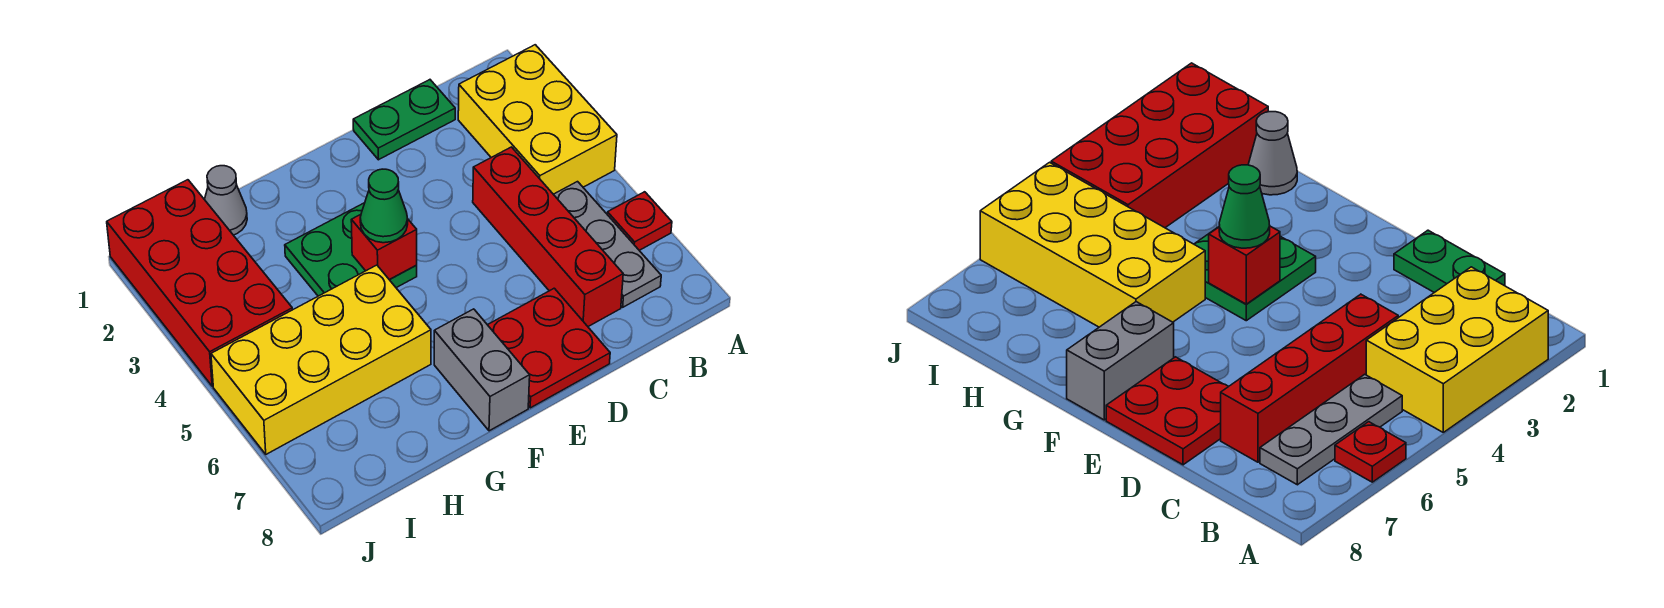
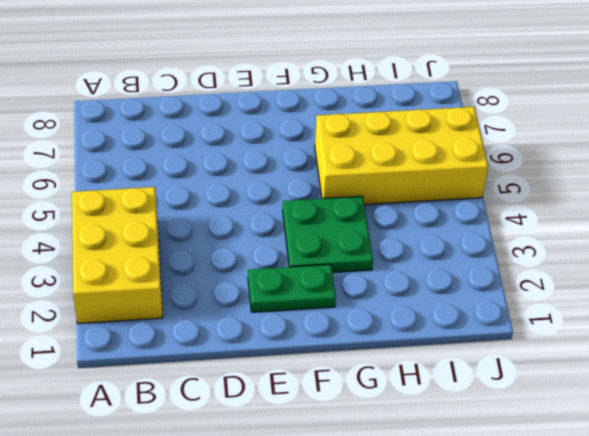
green 1x2 plate [248,264,336,312] -> green 1x2 plate moved to [353,80,455,160]
none -> red 1x1 plate [607,192,672,250]
none -> grey 1x3 plate [553,182,661,307]
none -> red 1x4 brick [473,147,623,327]

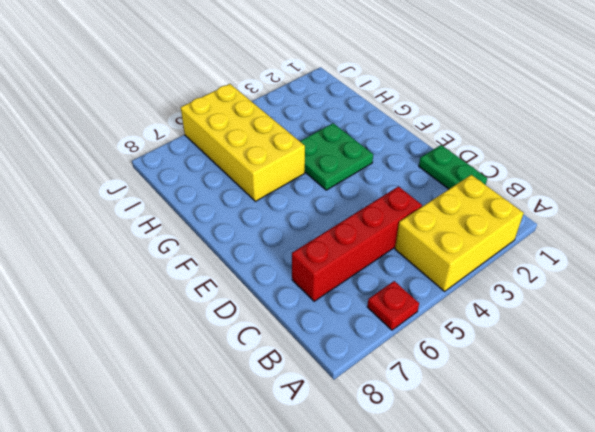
none -> grey 1x3 plate [553,182,661,307]
none -> red 2x2 plate [488,288,610,408]
none -> grey 1x2 brick [434,309,530,431]

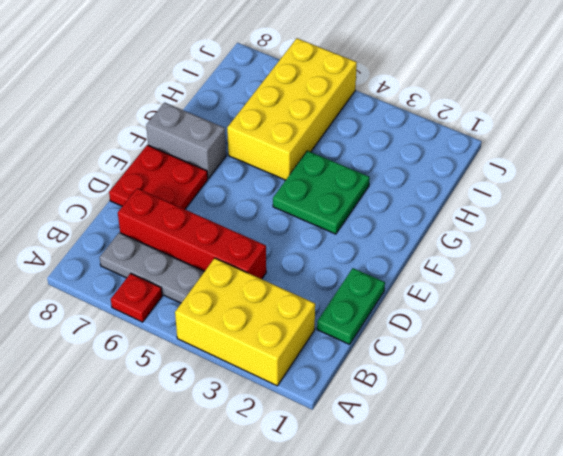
none -> grey 1x1 cone [204,166,247,235]
none -> red 2x4 brick [107,180,292,386]
none -> red 1x1 brick [351,215,417,280]

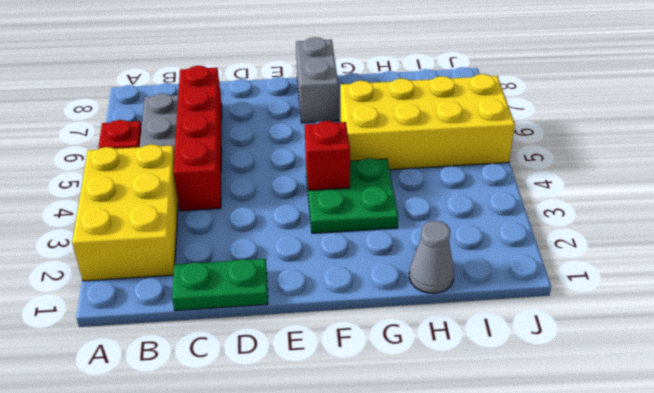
none -> red 2x2 plate [488,288,610,408]
none -> red 2x4 brick [107,180,292,386]
none -> green 1x1 cone [360,169,408,243]

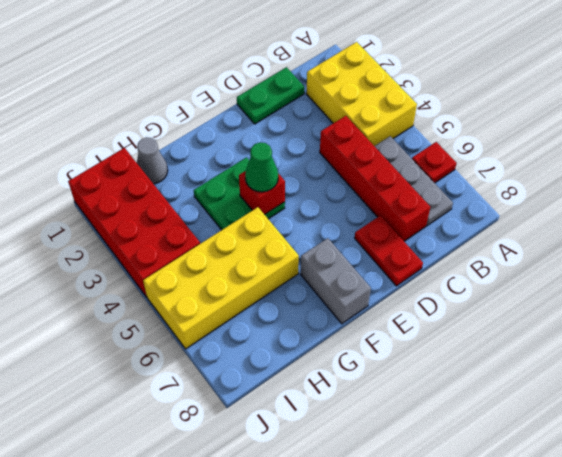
red 1x2 plate [355,216,423,286] -> red 2x2 plate [488,288,610,408]

